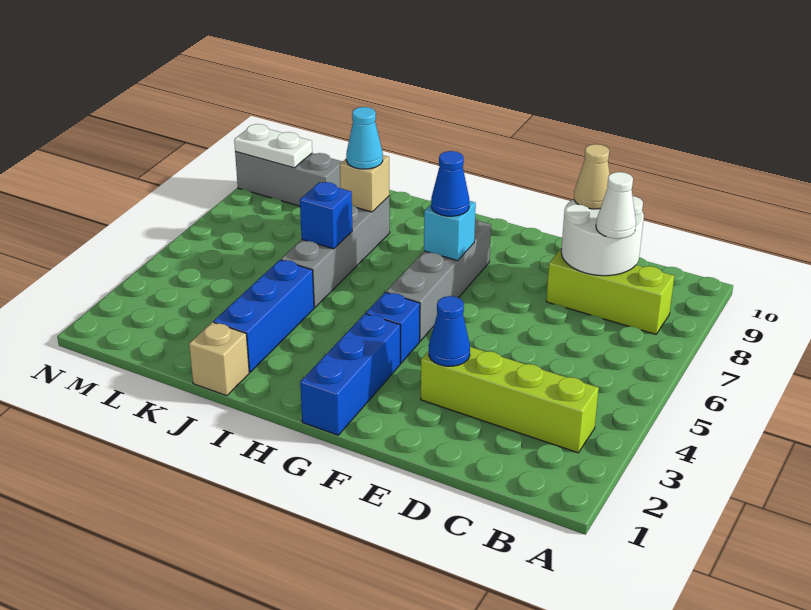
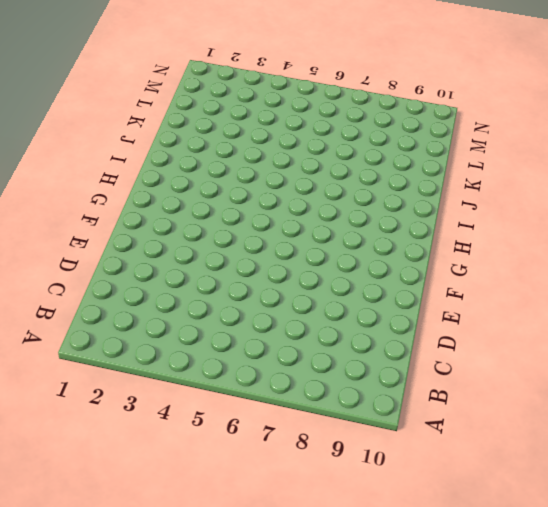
none -> lime 1x4 brick [421,347,599,453]
none -> lime 1x3 brick [546,248,674,334]
none -> blue 1x3 brick [300,314,400,435]

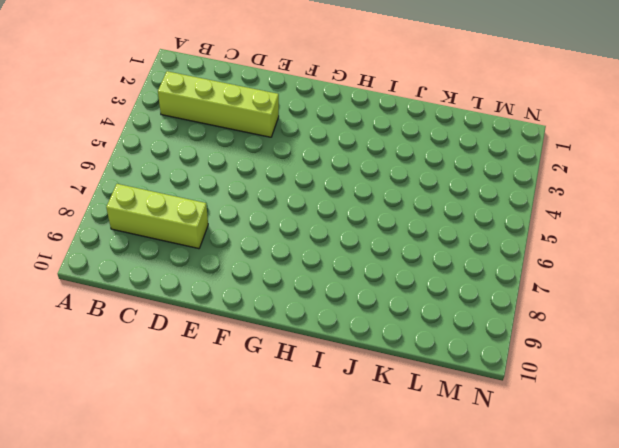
none -> blue 1x3 brick [300,314,400,435]
none -> blue 1x1 brick [366,292,420,363]
none -> grey 1x4 brick [386,218,491,341]

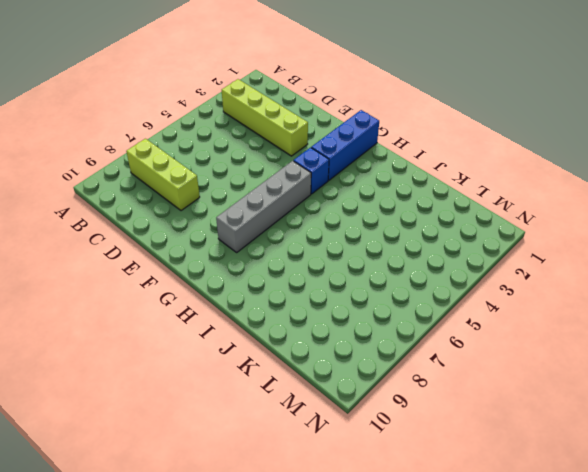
none -> tan 1x1 brick [189,322,249,396]
none -> blue 1x3 brick [213,260,314,372]
none -> grey 1x4 brick [281,196,390,308]

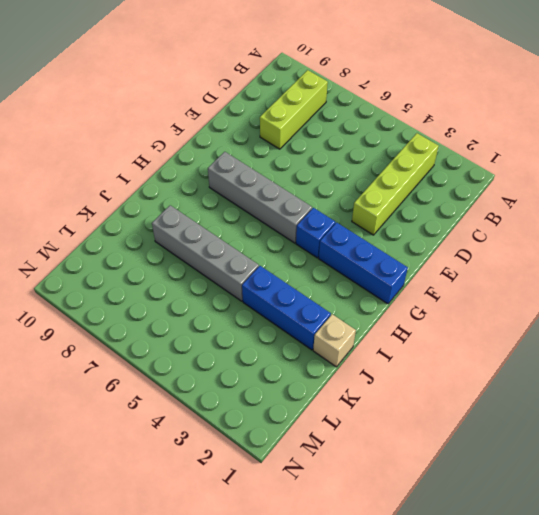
none -> grey 1x3 brick [235,152,343,206]
none -> white 2x2 round brick [561,196,644,276]
none -> blue 1x1 cone [429,296,470,366]

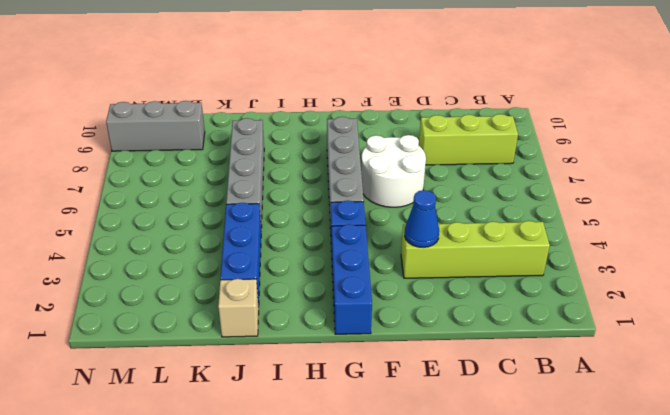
white 2x2 round brick [361,135,426,207] -> white 2x2 round brick moved to [561,196,644,276]
none -> cyan 1x1 brick [424,201,476,261]
none -> blue 1x1 brick [300,182,352,249]
none -> tan 1x1 brick [340,155,389,212]

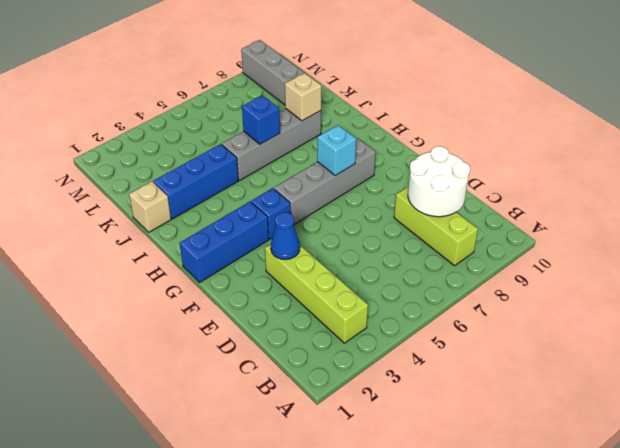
none -> white 1x2 plate [234,124,312,168]
none -> white 1x1 cone [596,172,636,239]
none -> tan 1x1 cone [574,144,610,209]

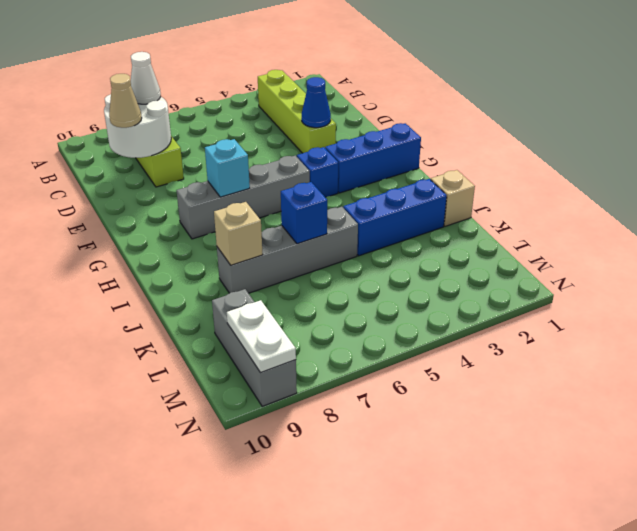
none -> blue 1x1 cone [431,151,469,216]
none -> cyan 1x1 cone [346,107,383,169]

